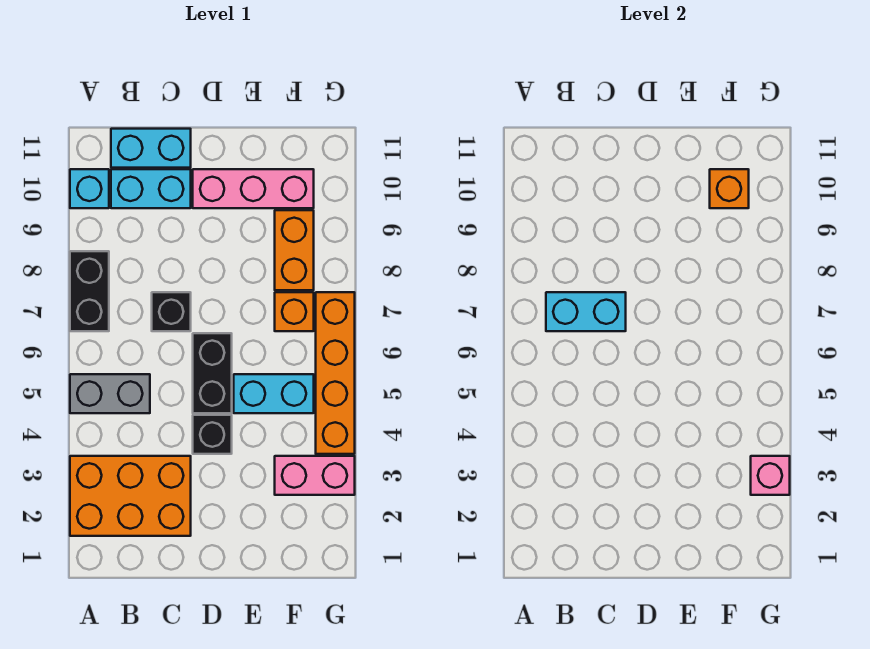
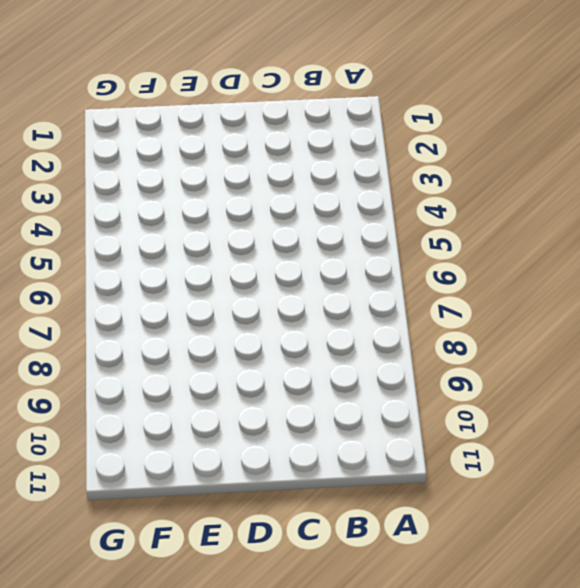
none -> orange 2x3 brick [70,456,191,536]
none -> grey 1x2 brick [70,374,150,413]
none -> black 1x2 brick [70,251,109,331]

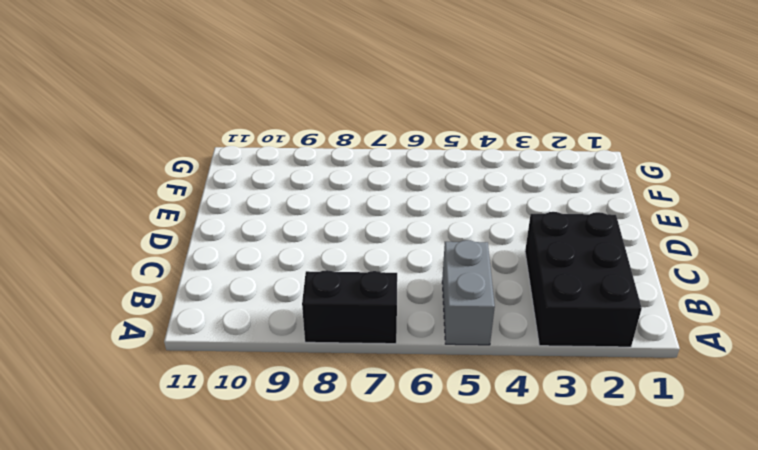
black 2x3 brick [525,212,642,347] -> orange 2x3 brick [70,456,191,536]
none -> cyan 1x1 brick [70,169,109,208]
none -> cyan 1x2 brick [111,169,191,208]
none -> cyan 1x2 brick [111,129,191,168]

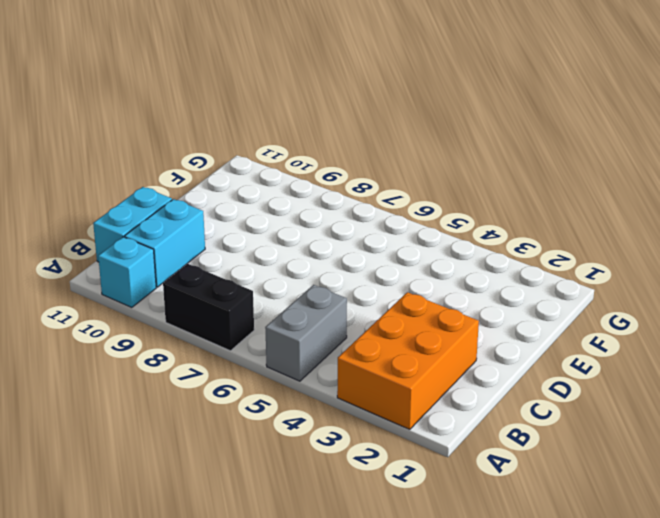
none -> black 1x1 brick [152,292,191,331]
none -> black 1x1 brick [193,415,232,454]
none -> black 1x2 brick [193,333,232,413]

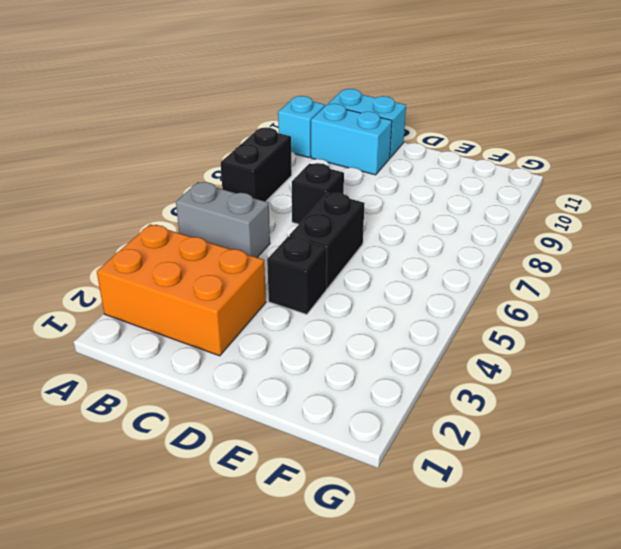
none -> pink 1x3 brick [193,169,314,208]
none -> cyan 1x2 brick [234,374,314,413]
none -> pink 1x2 brick [275,456,355,495]

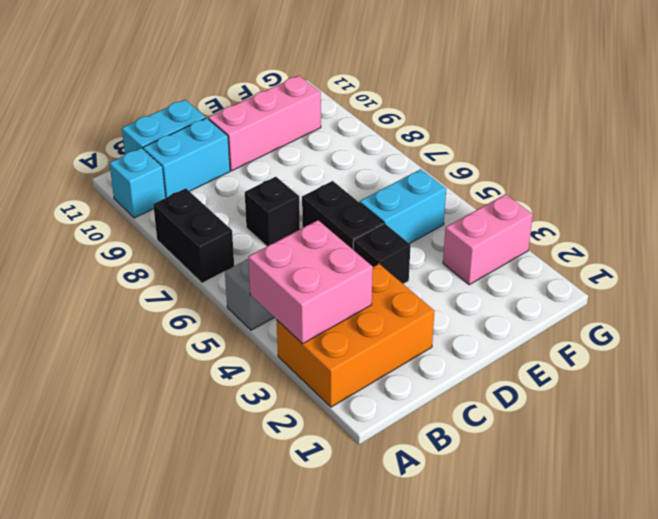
pink 2x2 brick [248,220,373,344] -> none
none -> orange 1x1 brick [275,292,314,331]
none -> orange 1x2 brick [275,210,314,290]
none -> orange 1x4 brick [316,292,355,454]

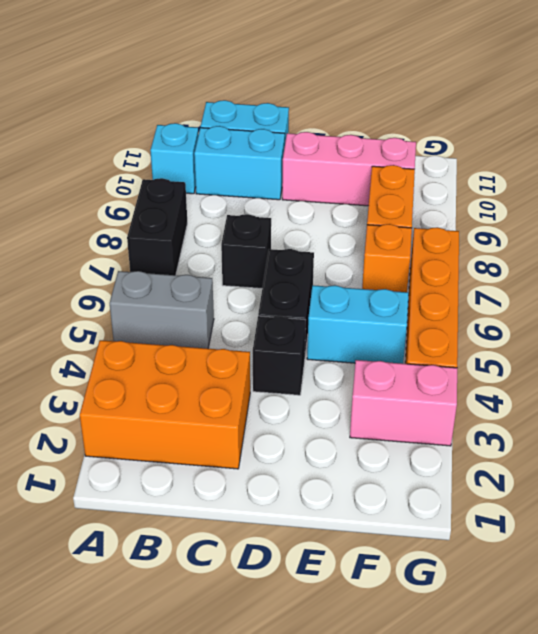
none -> cyan 1x2 brick [546,292,626,331]
none -> orange 1x1 brick [710,169,749,208]
none -> pink 1x1 brick [751,456,790,495]

